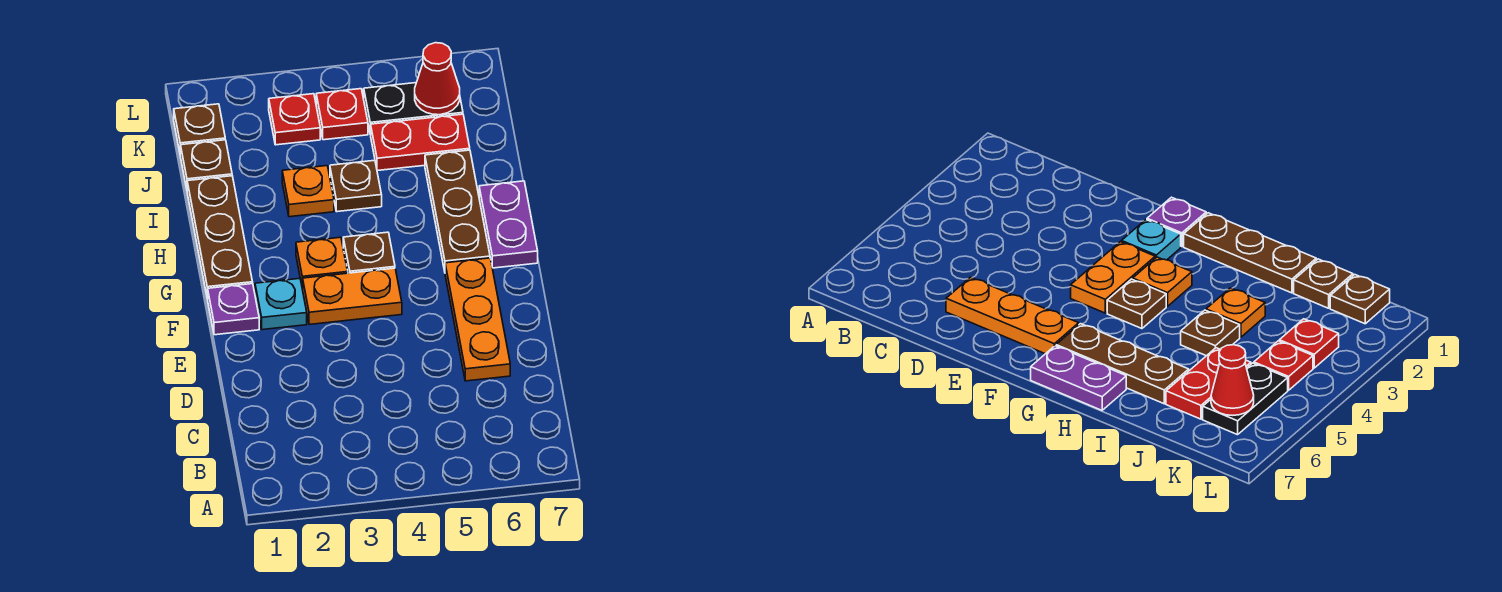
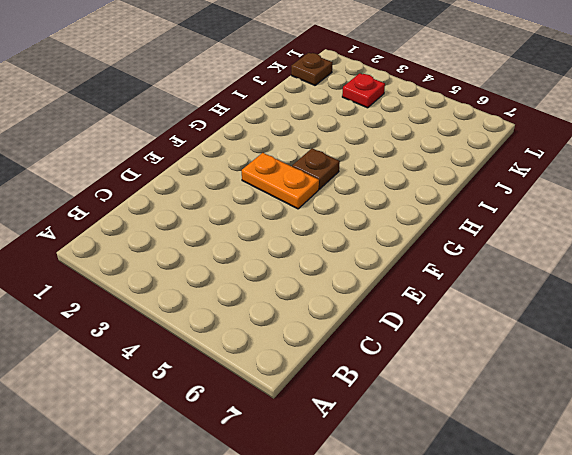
none -> orange 1x3 plate [445,258,510,381]
none -> purple 1x1 plate [208,284,259,335]
none -> cyan 1x1 plate [255,279,307,330]

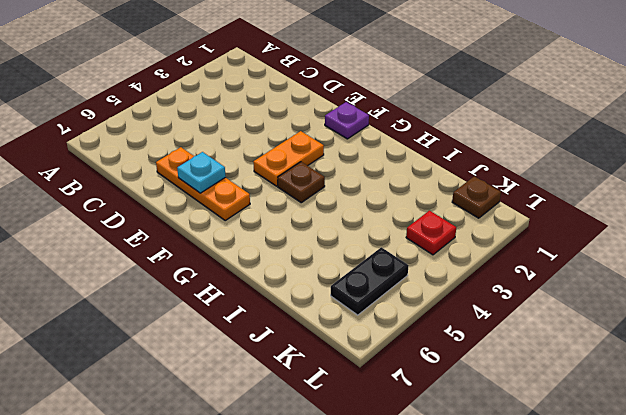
cyan 1x1 plate [177,152,226,193] -> cyan 1x1 plate moved to [255,279,307,330]
none -> brown 1x3 plate [187,176,253,299]
none -> orange 1x1 plate [296,237,348,288]
none -> brown 1x3 plate [425,150,490,271]

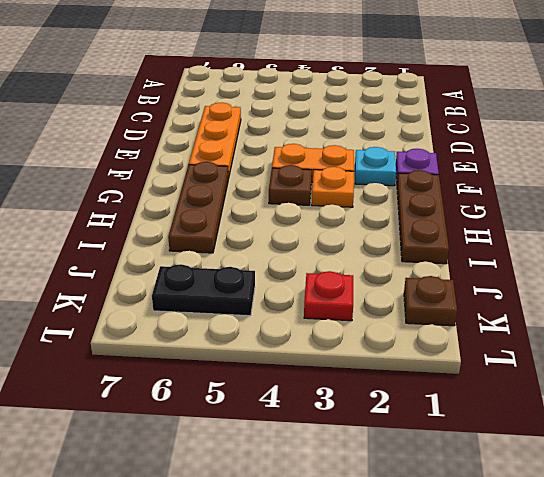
none -> purple 1x2 plate [479,181,538,268]
none -> orange 1x1 plate [282,166,334,217]
none -> brown 1x1 plate [330,160,382,212]

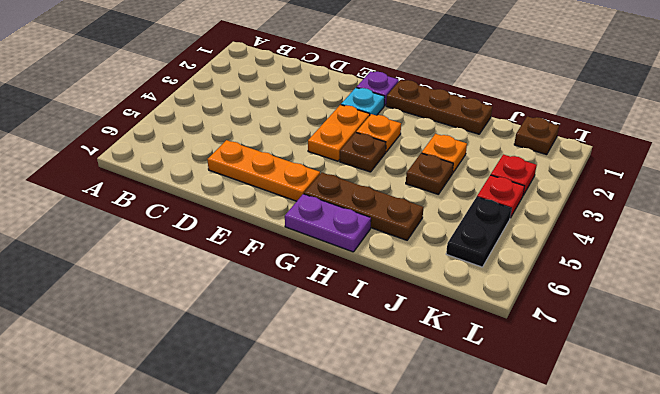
none -> brown 1x1 plate [180,140,232,189]
none -> red 1x2 plate [371,114,470,171]
none -> red 1x1 cone [415,43,460,115]

